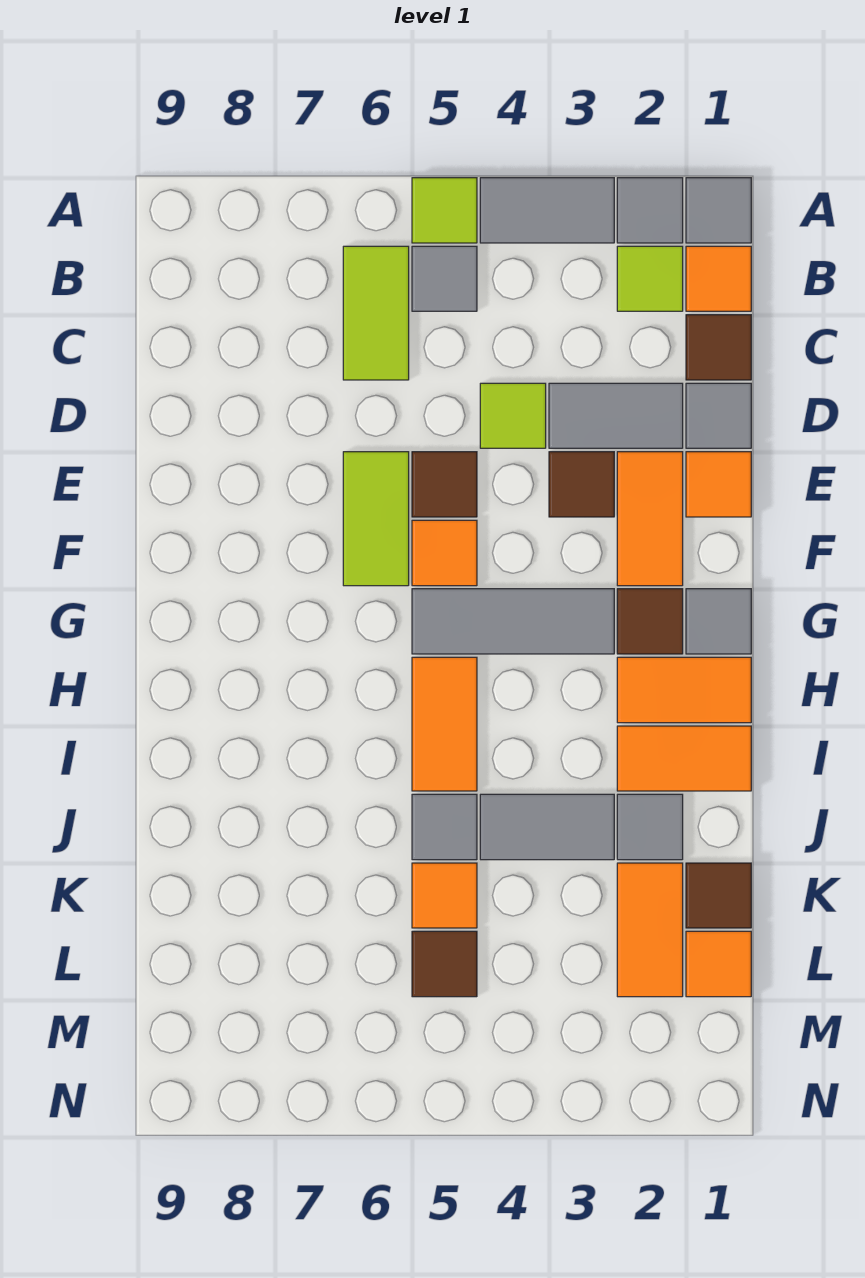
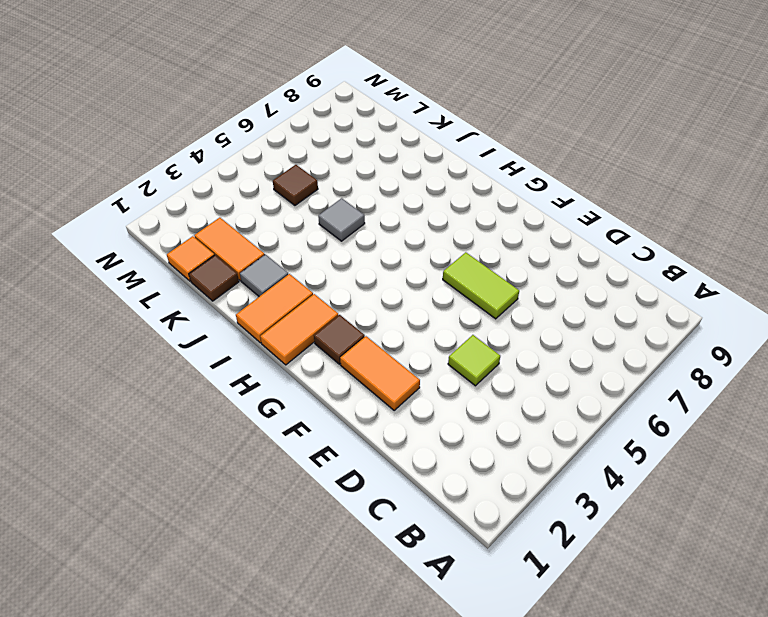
none -> grey 1x1 tile [686,178,751,243]
none -> grey 1x1 tile [617,178,683,243]
none -> grey 1x2 tile [480,178,614,243]
none -> lime 1x1 tile [412,178,477,243]

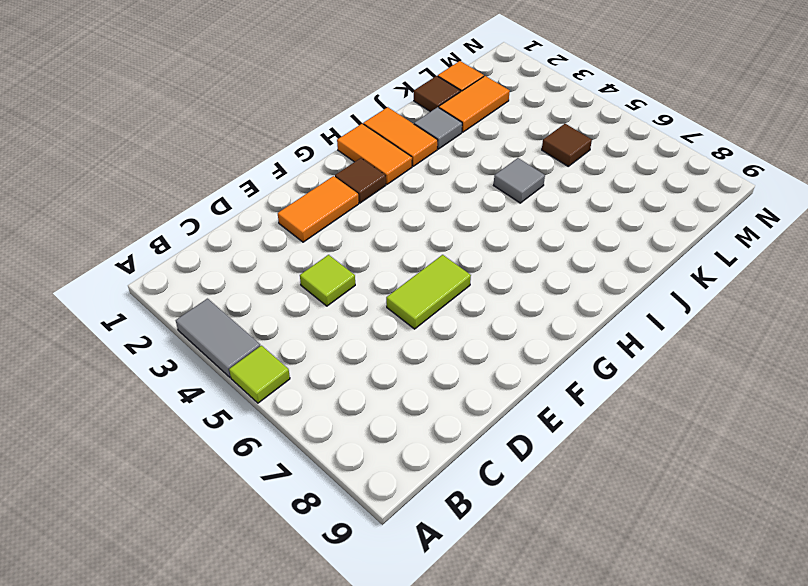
none -> grey 1x1 tile [686,178,751,243]
none -> grey 1x1 tile [617,178,683,243]
none -> orange 1x1 tile [686,246,751,311]
none -> lime 1x1 tile [617,246,683,311]

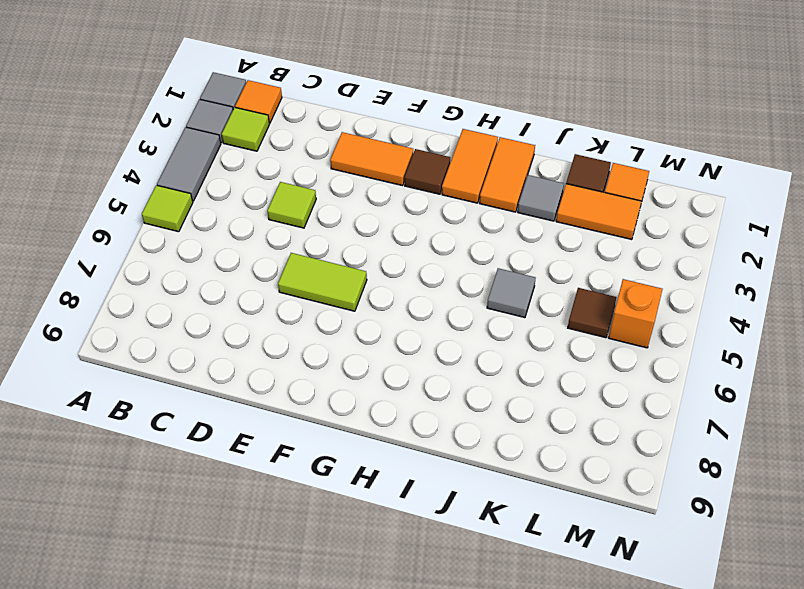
orange 1x1 brick [609,279,663,348] -> none
none -> grey 1x1 tile [412,246,477,311]
none -> lime 1x2 tile [343,246,409,380]
none -> brown 1x1 tile [686,315,751,380]
none -> grey 1x1 tile [686,383,751,448]

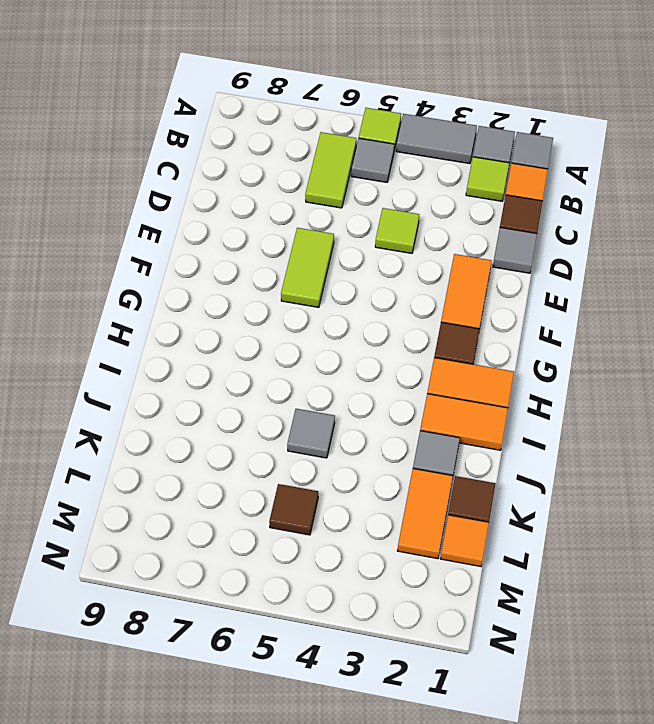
none -> grey 1x2 tile [549,383,683,448]
none -> orange 1x1 tile [686,452,751,517]
none -> brown 1x1 tile [549,452,614,517]
none -> brown 1x1 tile [412,452,477,517]

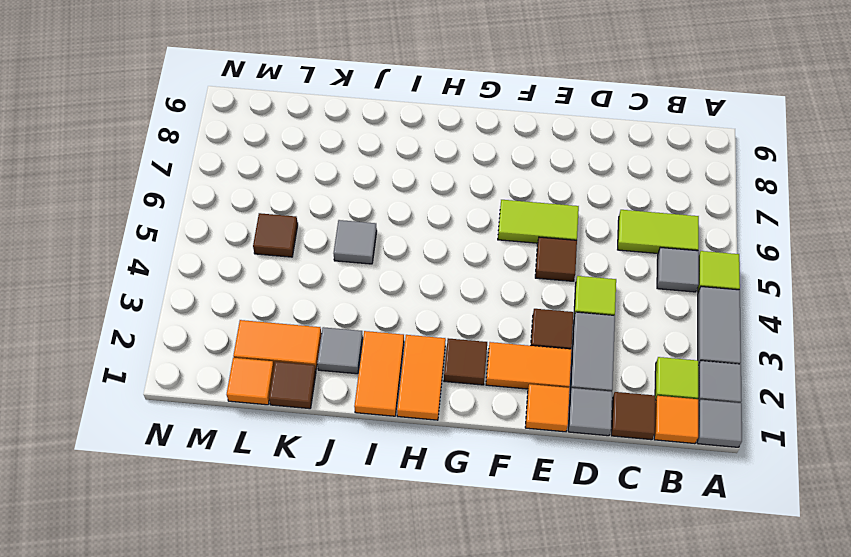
none -> orange 1x1 tile [412,520,477,586]
none -> grey 1x1 tile [686,589,751,654]
none -> grey 1x3 tile [412,589,614,654]
none -> orange 1x2 tile [412,657,477,791]

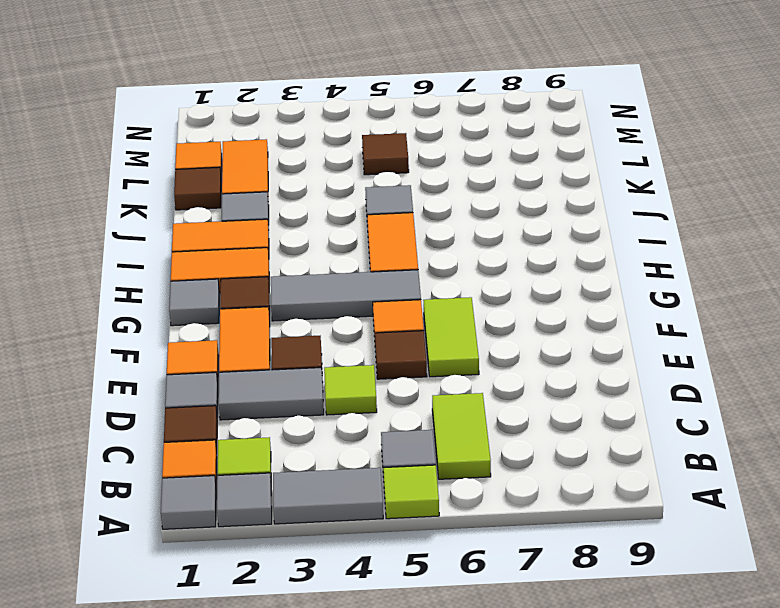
none -> grey 1x2 tile [480,794,614,860]
none -> orange 1x1 tile [412,863,477,928]

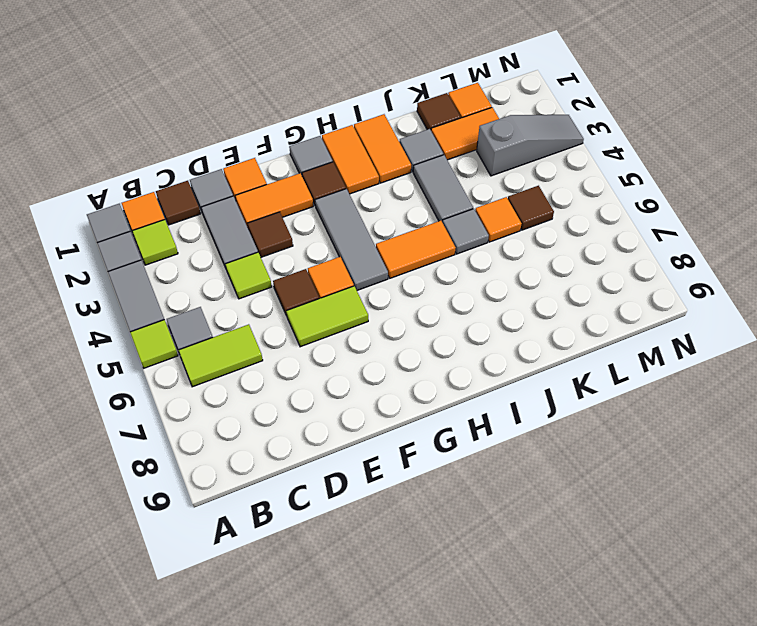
grey 1x3 slope [477,115,584,176] -> none

